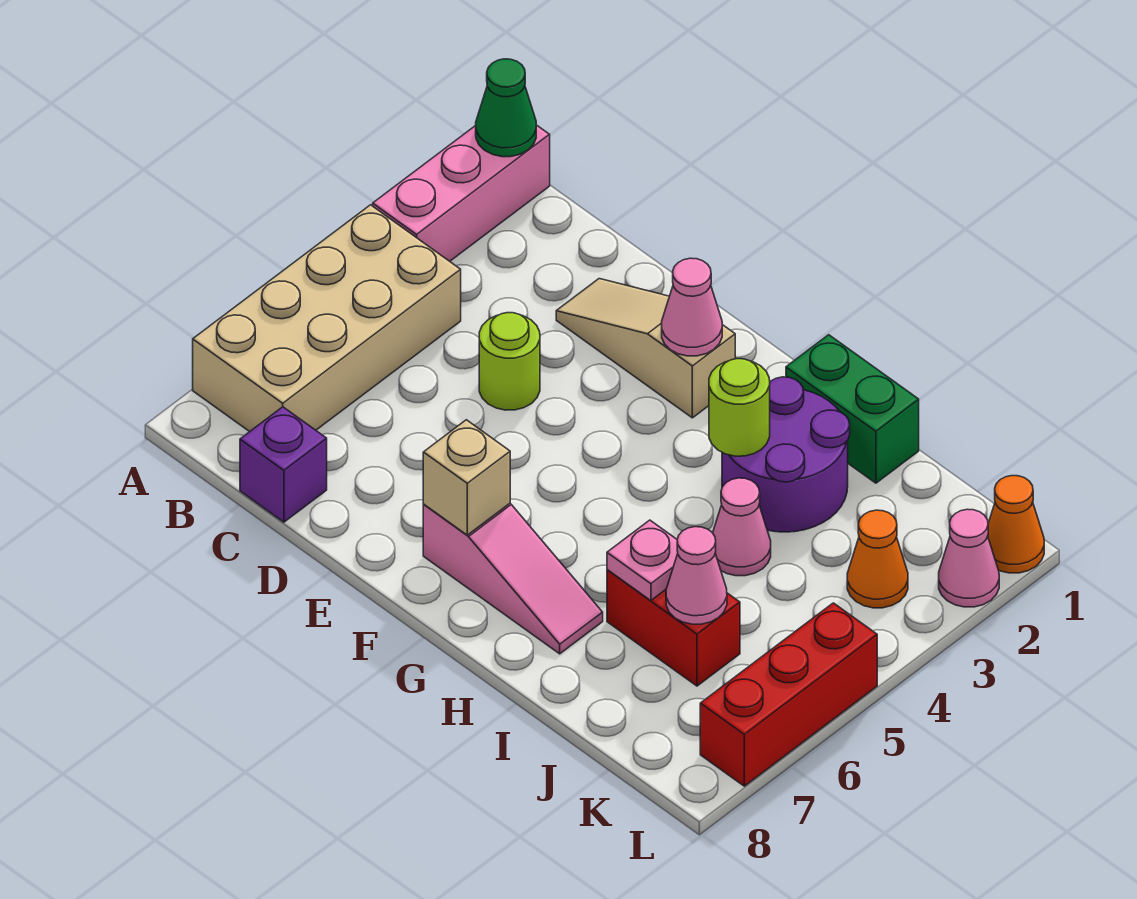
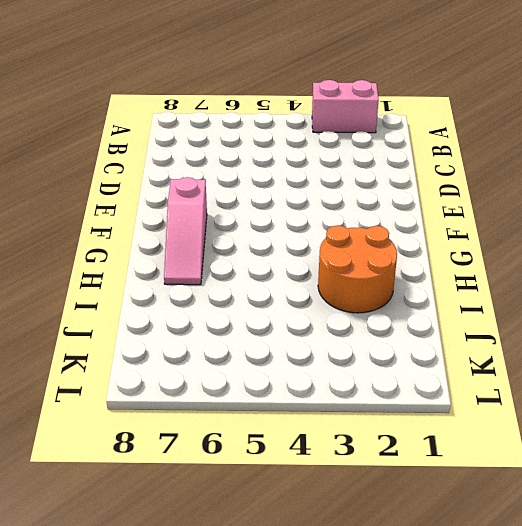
pink 1x2 brick [312,80,379,133] -> pink 1x3 brick [373,125,550,261]
orange 2x2 round brick [318,225,397,313] -> purple 2x2 round brick [722,377,850,532]
none -> tan 2x4 brick [193,205,461,432]
none -> purple 1x1 brick [240,407,327,522]
none -> tan 1x3 slope [556,279,735,418]

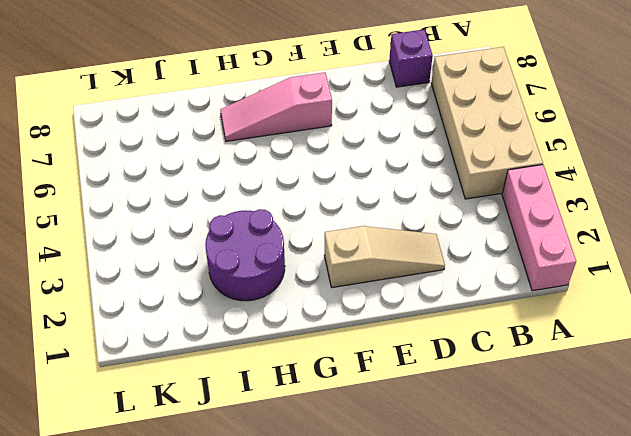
none -> lime 1x1 round brick [479,313,540,410]
none -> green 1x2 brick [786,335,919,483]
none -> pink 1x1 cone [713,478,771,576]

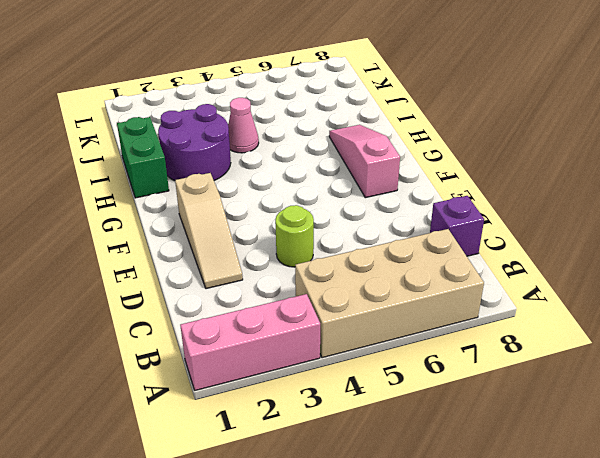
none -> red 1x2 brick [607,570,740,686]
none -> orange 1x1 cone [847,510,908,608]
none -> orange 1x1 cone [988,476,1044,573]

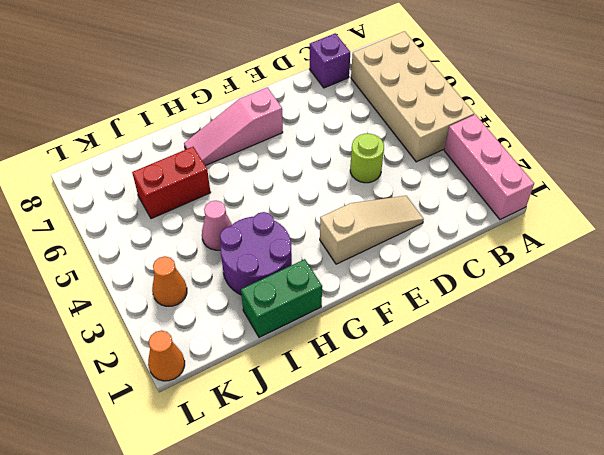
none -> pink 1x1 cone [939,509,999,607]
none -> red 1x3 brick [700,603,877,786]
none -> green 1x1 cone [476,59,536,157]

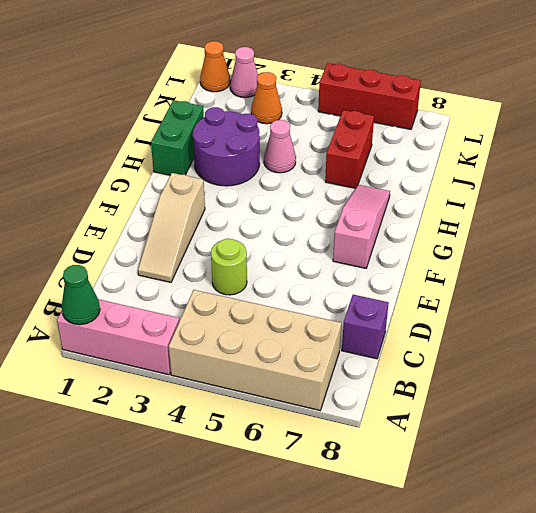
none -> pink 1x1 cone [662,258,722,356]
none -> tan 1x1 brick [423,420,510,535]
none -> lime 1x1 round brick [709,359,770,456]

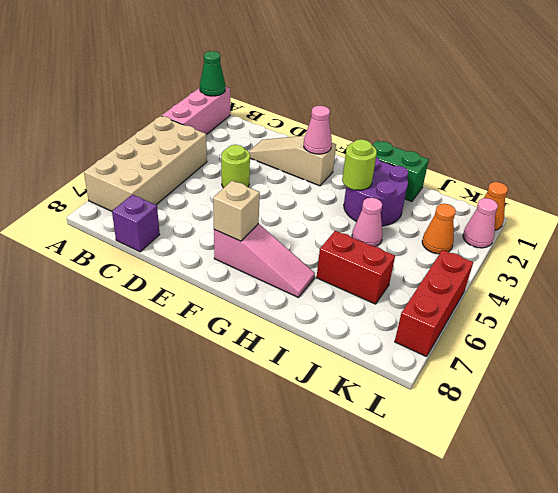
none -> pink 1x1 plate [607,520,678,600]
none -> pink 1x1 cone [666,527,727,624]

